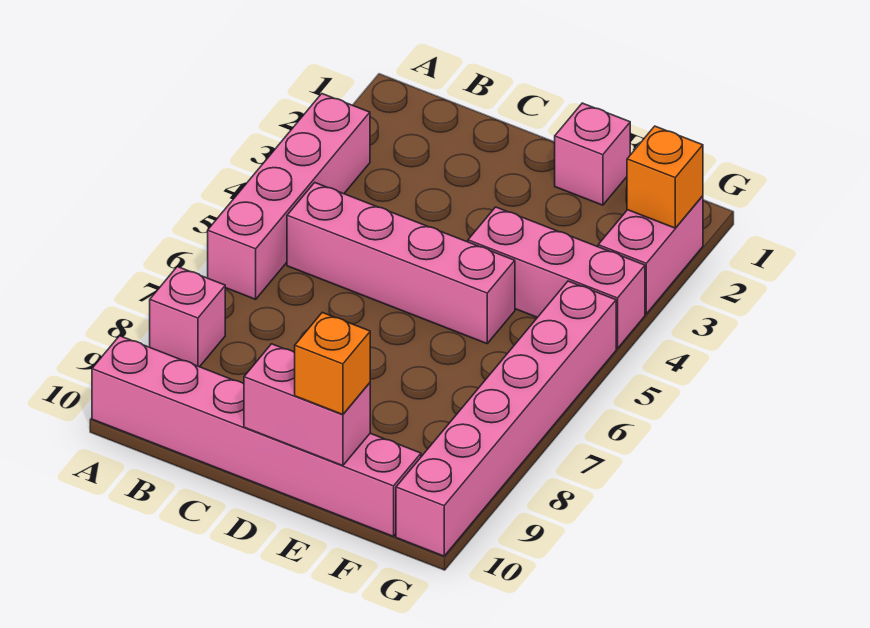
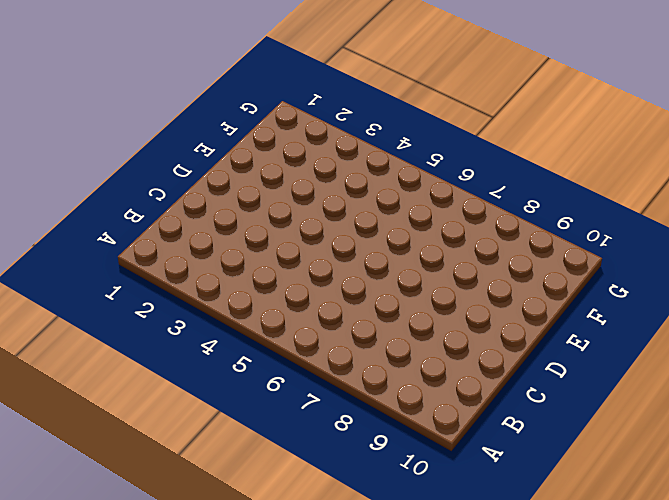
none -> pink 1x4 brick [208,94,370,299]
none -> pink 1x1 brick [150,267,225,367]

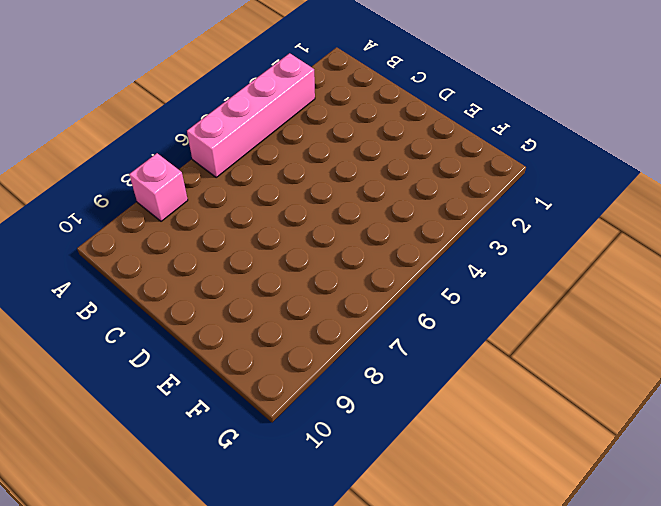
none -> pink 1x6 brick [92,336,421,537]
none -> pink 1x4 brick [287,183,515,344]

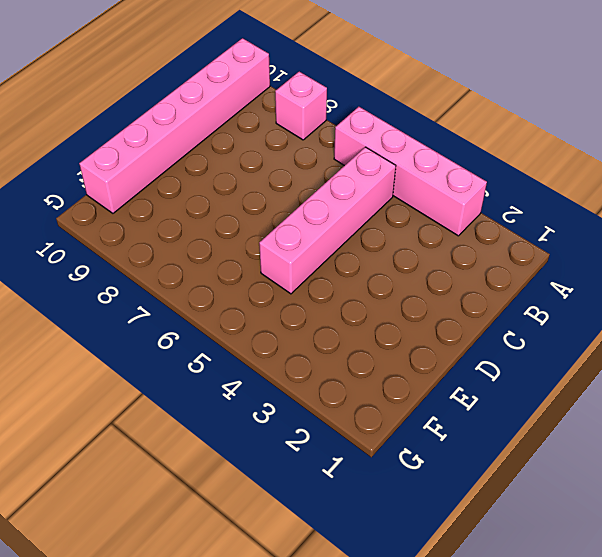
none -> pink 1x1 brick [555,103,630,205]
none -> pink 1x3 brick [468,207,645,349]

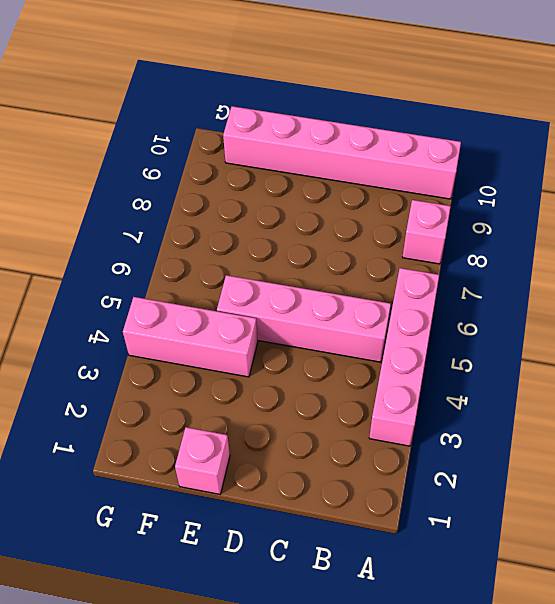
none -> pink 1x2 brick [598,196,703,314]
none -> pink 1x6 brick [396,281,616,556]

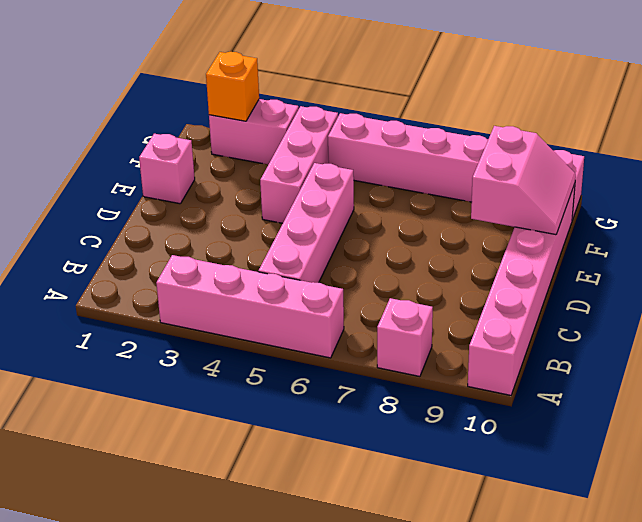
pink 2x2 slope [471,126,576,235] -> pink 1x2 brick [244,344,370,466]
none -> orange 1x1 brick [295,312,370,415]

